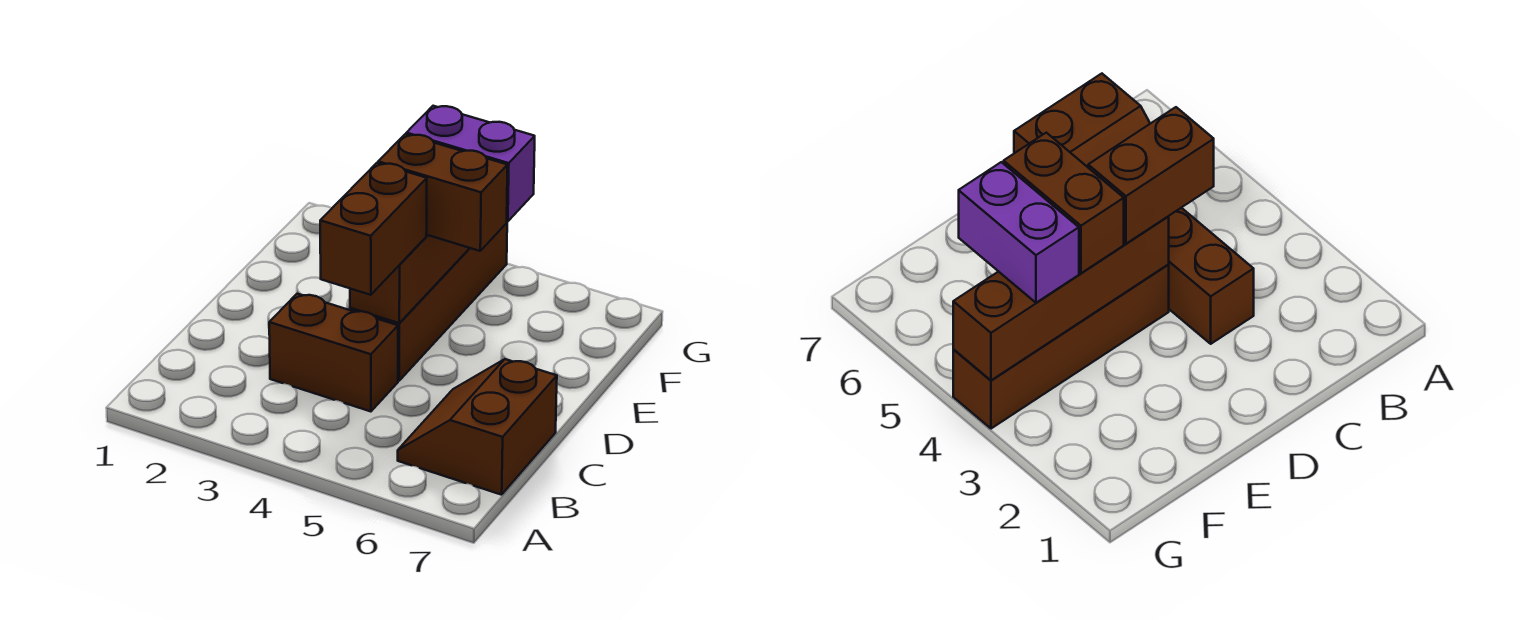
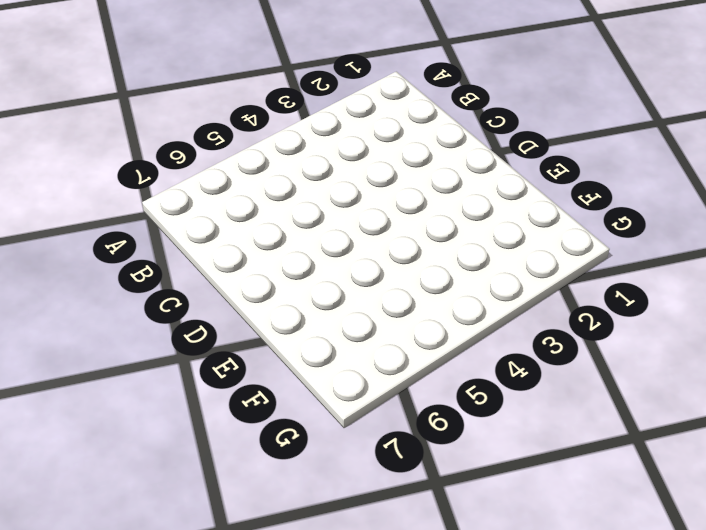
none -> brown 2x2 slope [398,359,557,495]
none -> brown 1x2 brick [269,294,398,411]

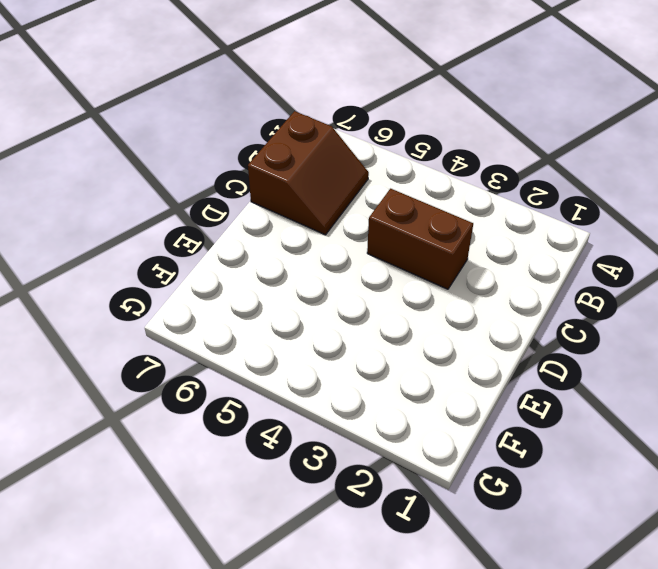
none -> brown 1x4 brick [350,223,507,381]
none -> brown 1x4 brick [350,235,469,323]

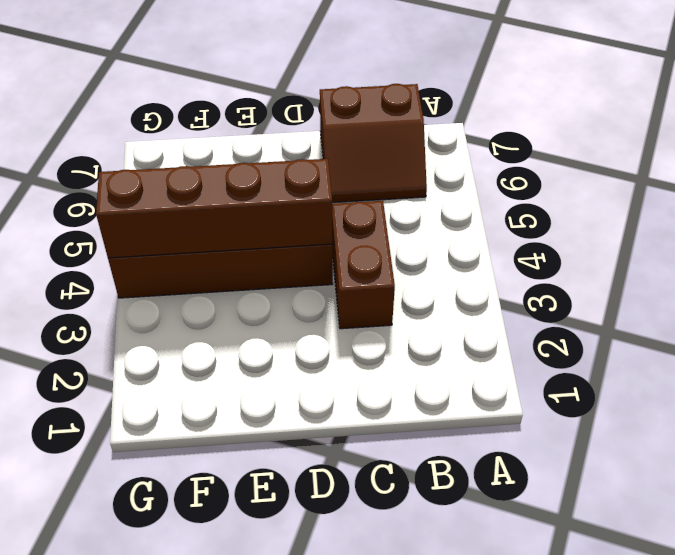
none -> brown 1x2 brick [320,163,427,295]
none -> brown 1x2 brick [378,134,508,251]

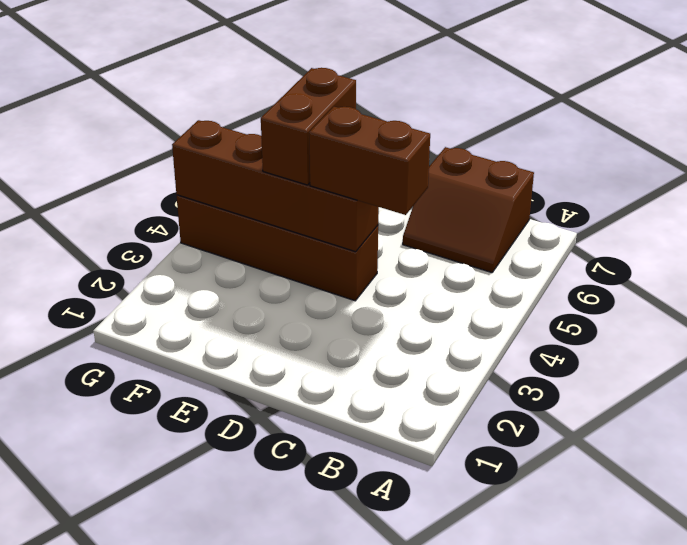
none -> brown 1x2 brick [269,294,398,411]
none -> purple 1x2 brick [406,106,535,222]

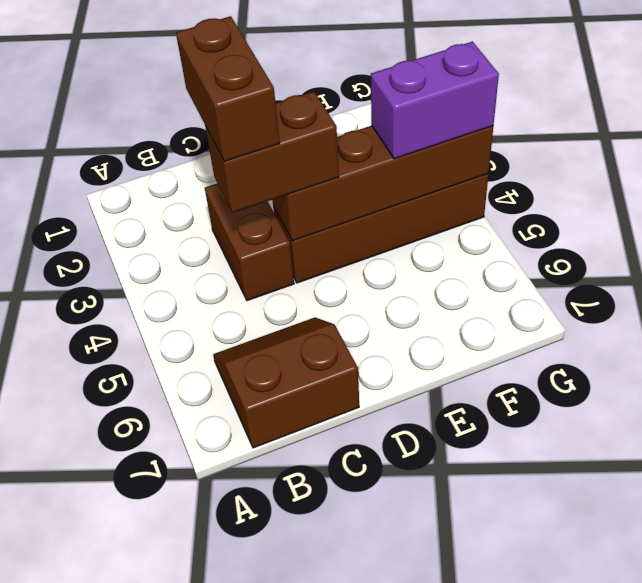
brown 1x2 brick [176,16,280,162] -> brown 1x2 brick moved to [378,134,508,251]
purple 1x2 brick [371,42,499,159] -> purple 1x2 brick turned to [406,106,535,222]

